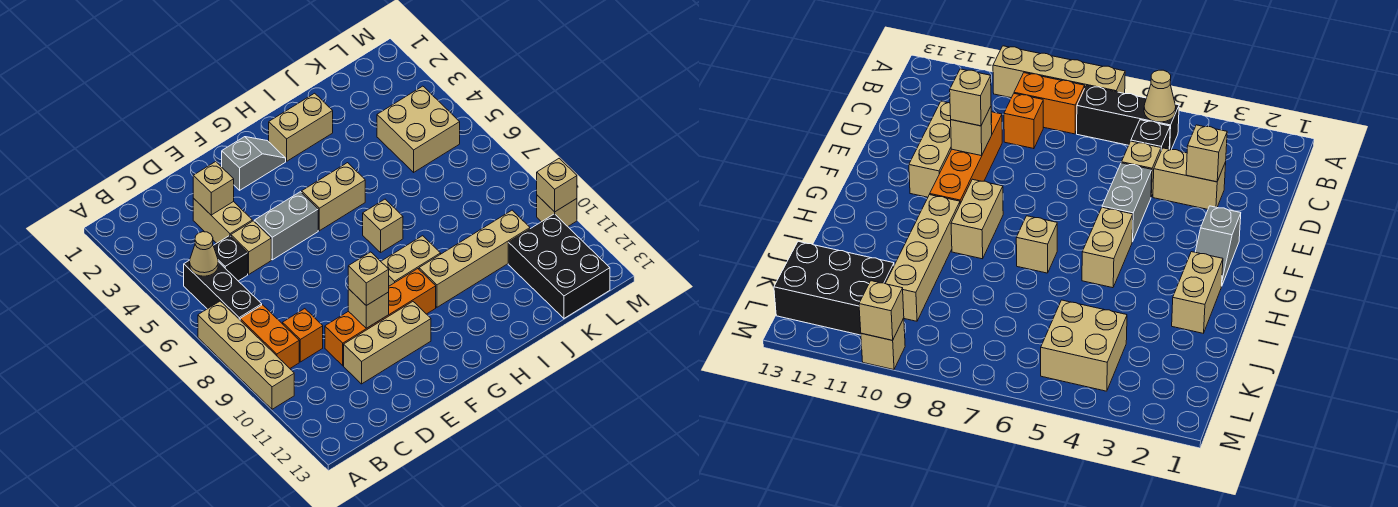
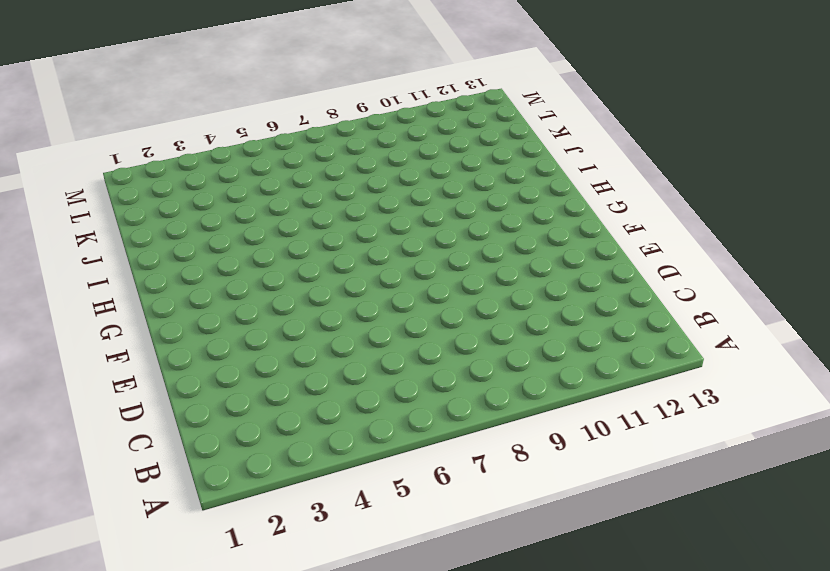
none -> tan 1x4 brick [198,301,294,409]
none -> black 1x3 brick [184,260,262,320]
none -> orange 1x2 brick [240,305,299,368]

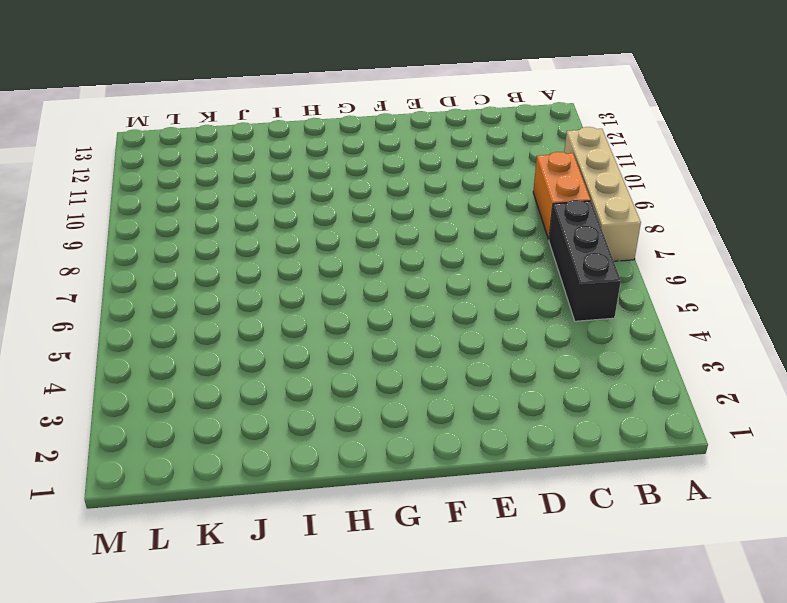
none -> black 1x1 brick [213,236,248,281]
none -> orange 1x1 brick [283,309,323,362]
none -> tan 1x2 brick [193,198,252,243]

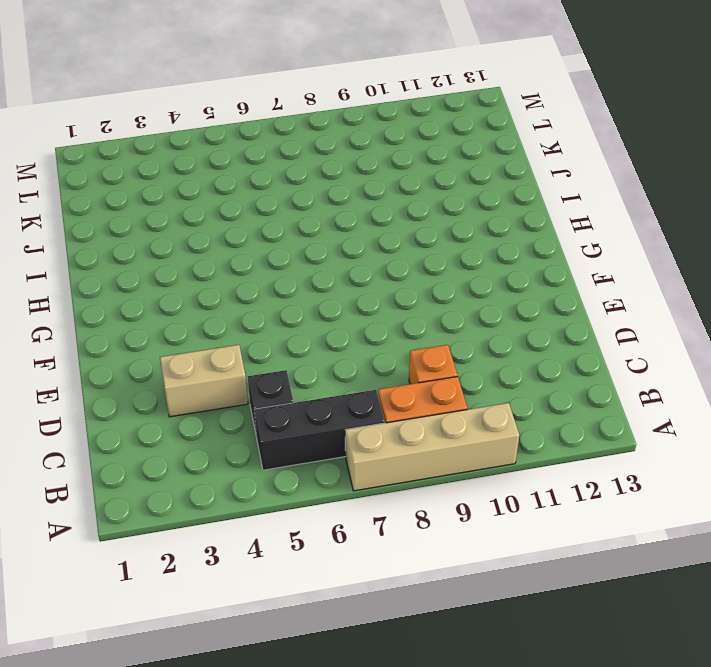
none -> tan 1x1 brick [231,221,271,274]
none -> orange 1x4 brick [325,269,436,366]
none -> tan 1x3 brick [344,302,431,384]

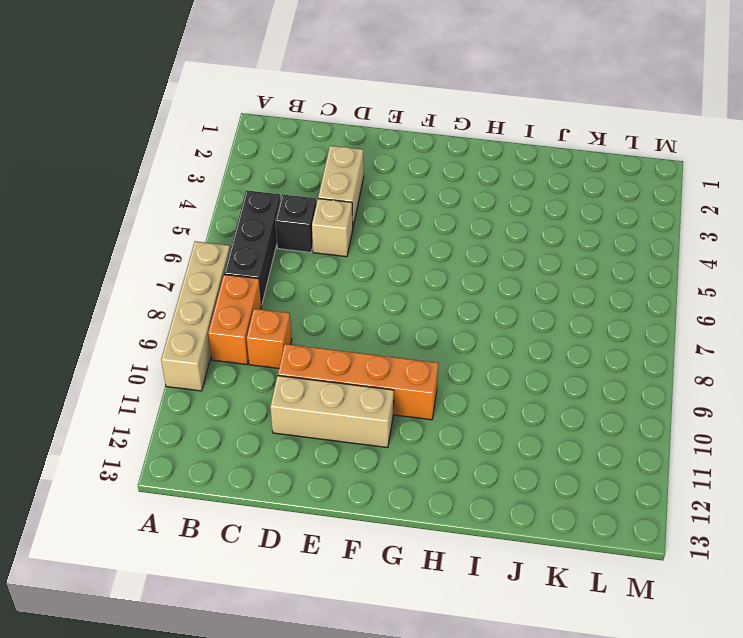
none -> grey 1x2 brick [254,192,318,260]
none -> grey 1x2 slope [222,137,286,190]
none -> tan 1x2 brick [302,163,365,231]

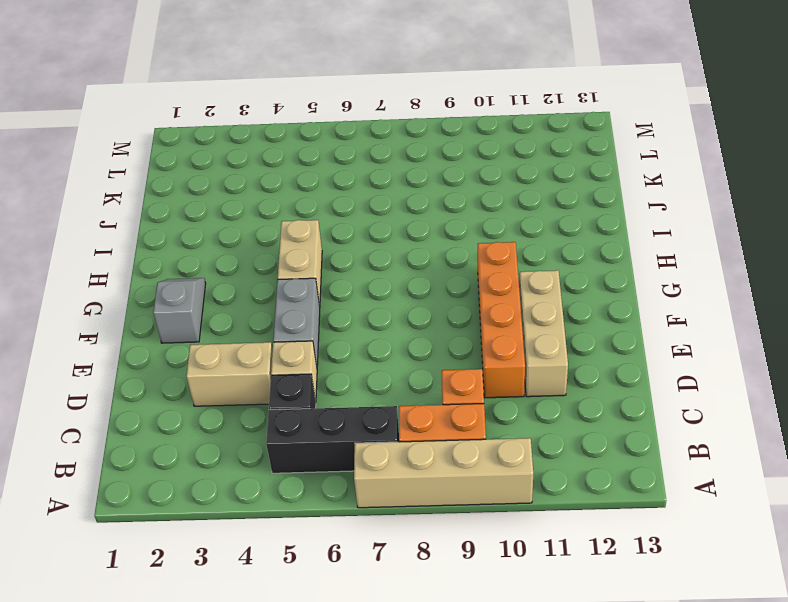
none -> tan 1x2 brick [381,236,441,286]
none -> tan 1x2 brick [269,93,333,161]
none -> tan 1x1 brick [363,199,403,252]

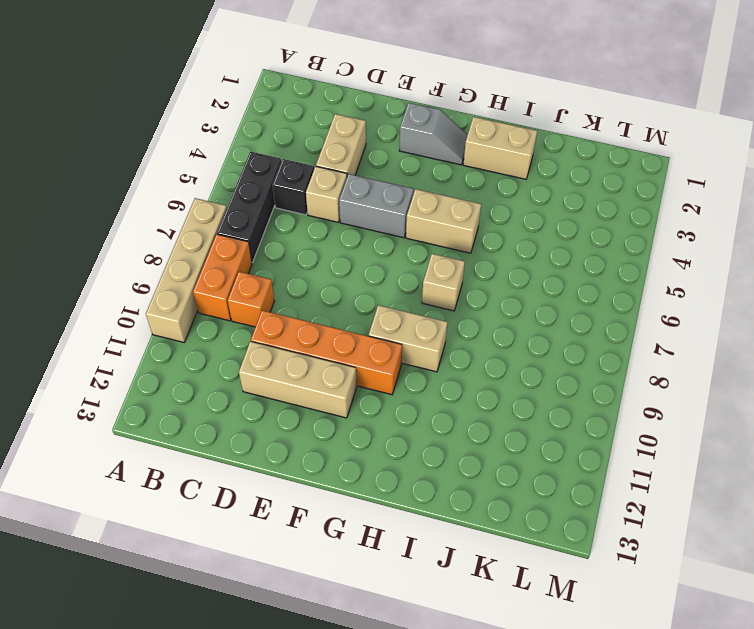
none -> tan 1x4 brick [419,210,530,307]
none -> tan 2x2 brick [377,86,460,172]
none -> black 2x3 brick [508,214,610,318]

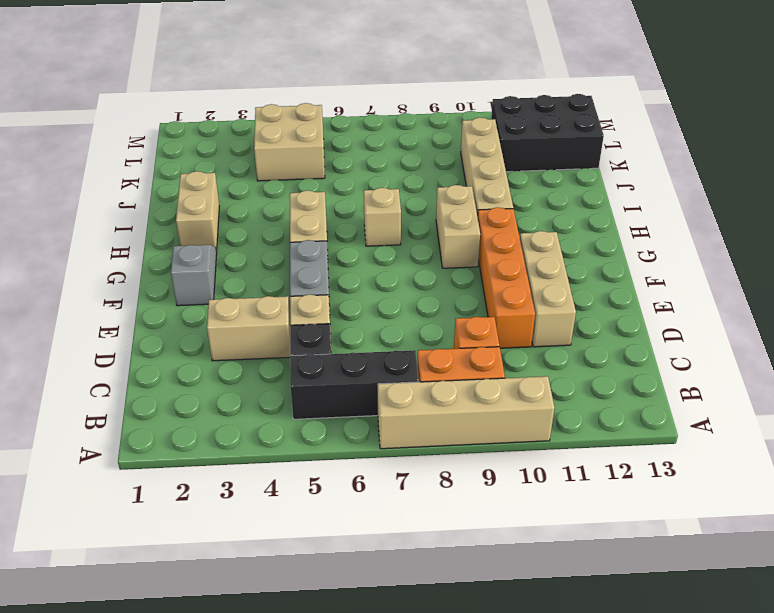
none -> tan 1x1 brick [537,195,577,226]
none -> tan 1x1 cone [190,232,218,276]
none -> tan 1x1 brick [193,162,234,215]

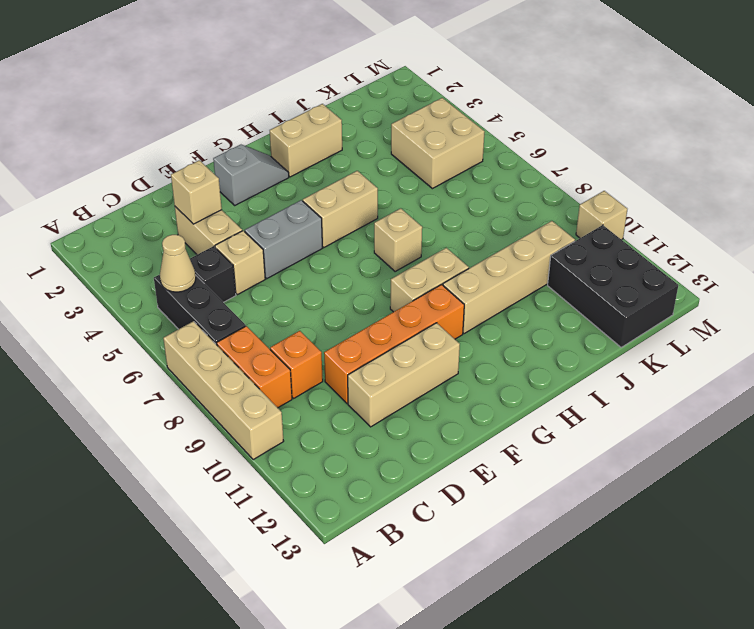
none -> tan 1x1 brick [348,289,389,328]
none -> tan 1x1 brick [537,158,577,212]
none -> tan 1x1 brick [348,252,389,306]

